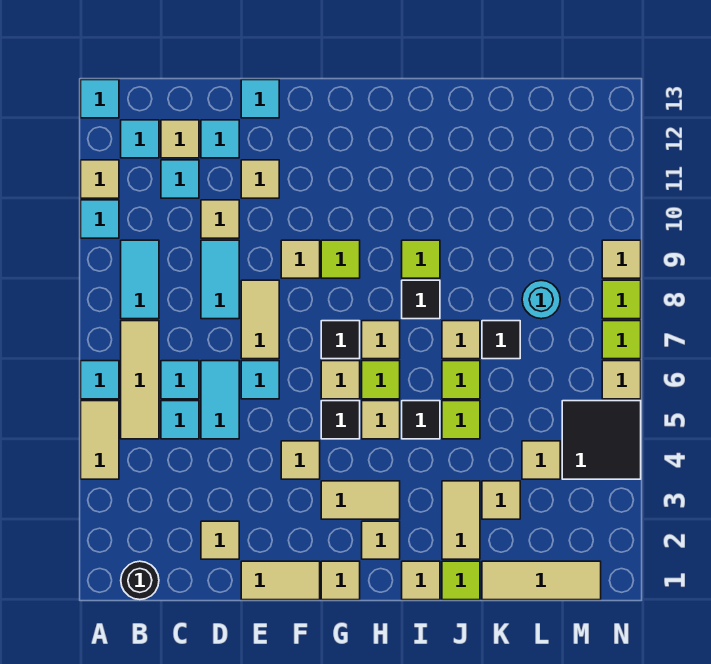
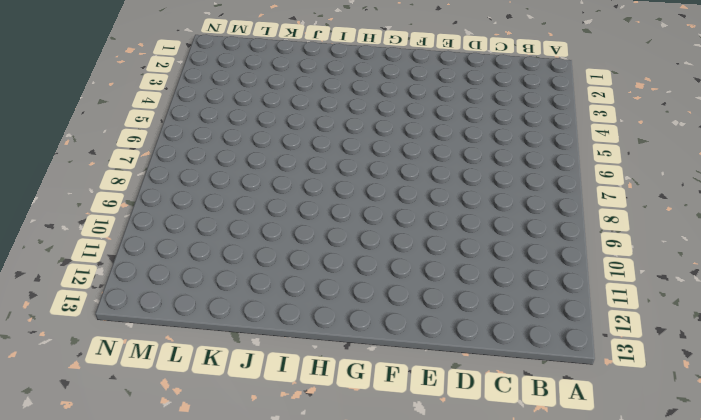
none -> tan 1x2 tile [81,401,119,479]
none -> cyan 1x1 tile [81,361,119,399]
none -> cyan 1x1 tile [81,200,119,238]
none -> tan 1x1 tile [81,160,119,198]

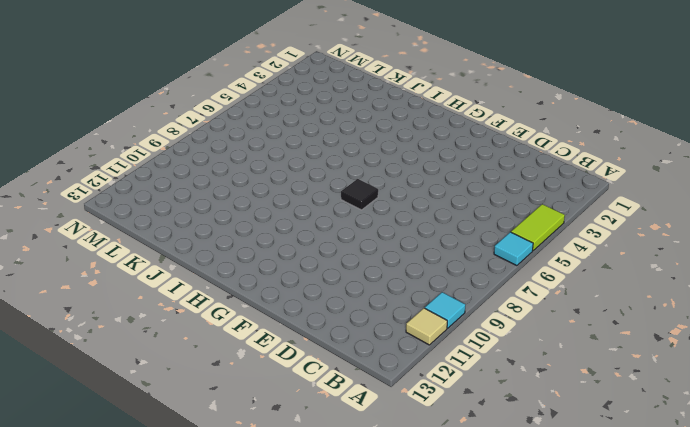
lime 1x2 tile [511,204,565,251] -> tan 1x2 tile [81,401,119,479]
none -> cyan 1x1 tile [81,80,119,118]
none -> black 1x1 round brick [121,561,159,600]
none -> tan 1x3 tile [121,321,159,439]
none -> cyan 1x2 tile [121,240,159,319]

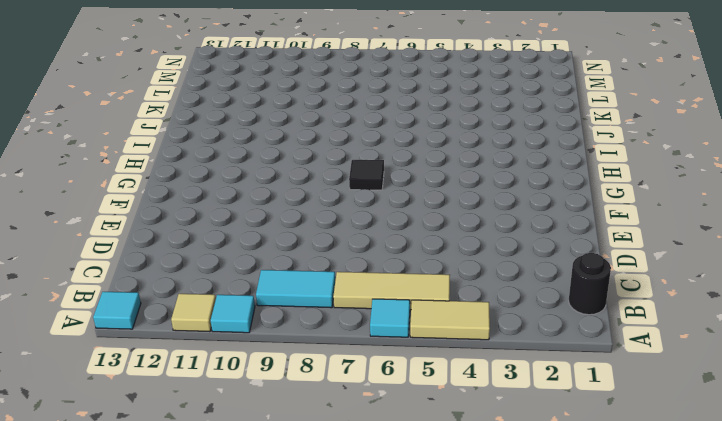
none -> cyan 1x1 tile [121,120,159,158]
none -> cyan 1x1 tile [161,401,199,439]
none -> cyan 1x1 tile [161,361,199,399]
none -> cyan 1x1 tile [161,160,199,198]

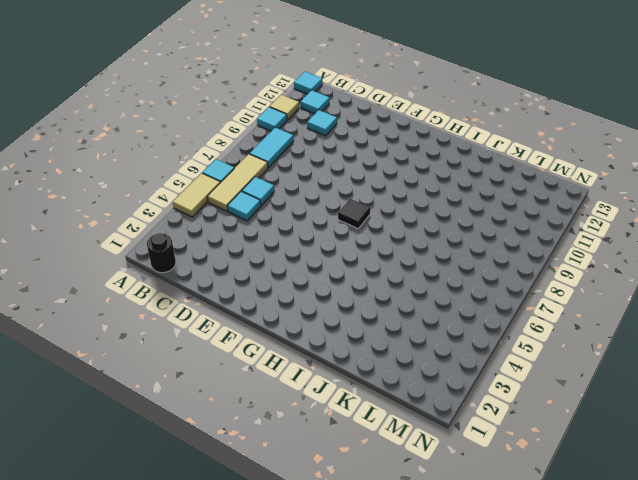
none -> tan 1x1 tile [161,120,199,158]
none -> tan 1x1 tile [201,521,239,559]
none -> cyan 1x2 tile [201,361,239,439]
none -> cyan 1x2 tile [201,240,239,319]

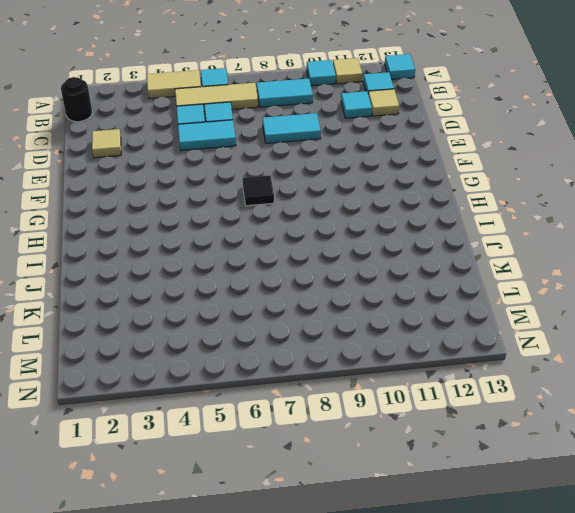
none -> tan 1x1 tile [201,200,239,238]
none -> cyan 1x1 tile [201,120,239,158]
none -> tan 1x2 tile [241,561,320,600]
none -> cyan 1x1 tile [241,361,279,399]

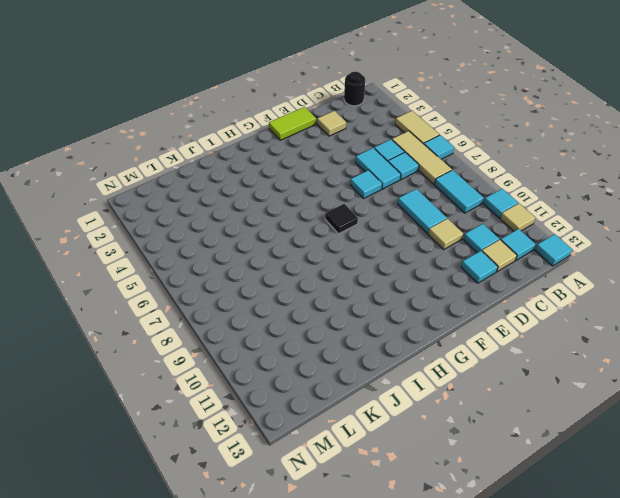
lime 1x2 tile [269,107,316,140] -> tan 1x2 tile [241,561,320,600]
none -> tan 1x2 tile [241,280,279,359]
none -> tan 1x1 tile [241,160,279,198]
none -> cyan 1x1 tile [241,80,279,118]
none -> tan 1x1 tile [281,441,320,479]

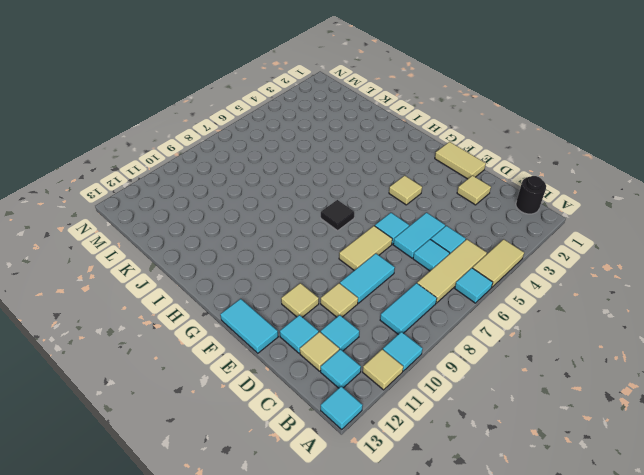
cyan 1x2 tile [220,299,278,353] -> cyan 1x1 tile [241,80,279,118]
none -> tan 1x1 tile [281,240,320,278]
none -> tan 1x1 tile [321,561,360,600]
none -> tan 1x2 tile [321,481,400,519]
none -> black 1x1 tile [321,401,360,439]

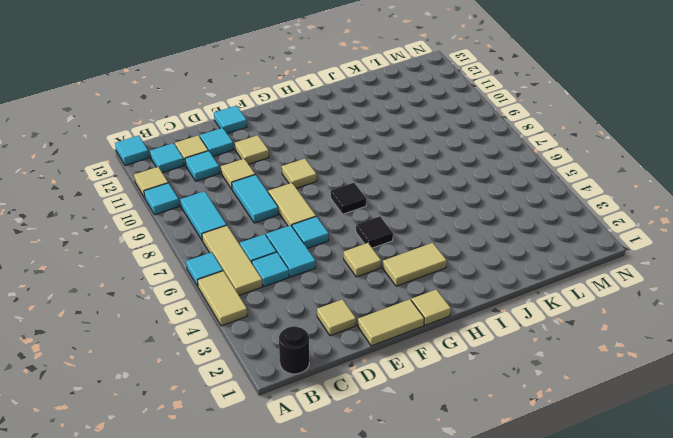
none -> tan 1x1 tile [321,361,360,399]
none -> lime 1x1 tile [321,240,360,278]
none -> tan 1x1 tile [362,521,400,559]
none -> tan 1x1 tile [362,401,400,439]

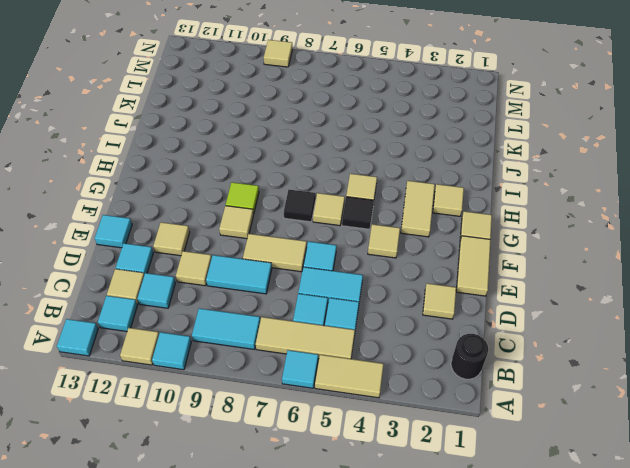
none -> lime 1x1 tile [362,361,400,399]
none -> tan 1x1 tile [362,321,400,359]
none -> tan 1x1 tile [402,561,440,600]
none -> black 1x1 tile [402,401,440,439]

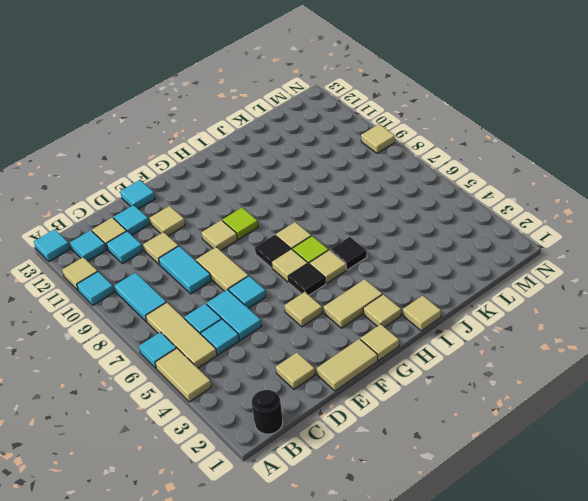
none -> black 1x1 tile [402,280,440,319]
none -> lime 1x1 tile [402,240,440,278]
none -> lime 1x1 tile [442,561,480,600]
none -> tan 1x2 tile [442,481,480,559]

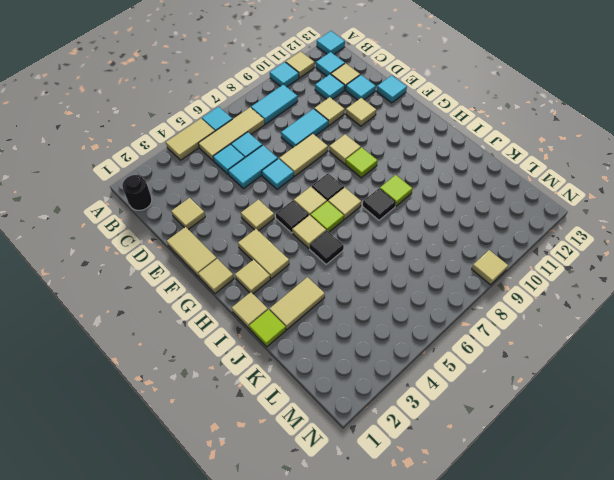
none -> lime 1x1 tile [442,401,480,439]
none -> lime 1x1 tile [442,361,480,399]
none -> tan 1x1 tile [442,321,480,359]
none -> tan 1x3 tile [482,561,601,600]

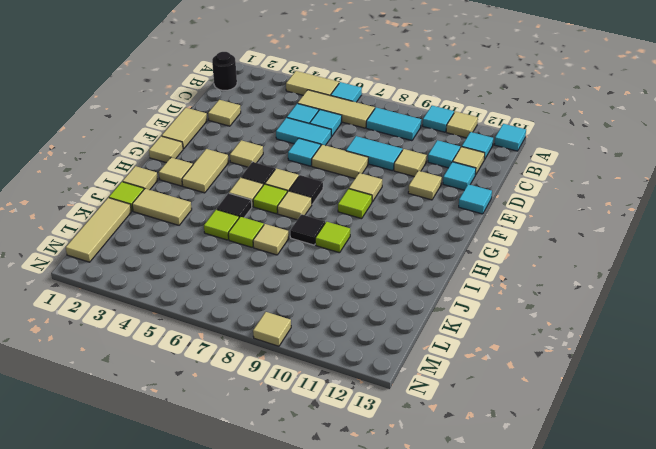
none -> tan 1x1 tile [482,481,520,519]
none -> black 1x1 tile [482,321,520,359]
none -> tan 1x1 tile [522,441,560,479]
none -> cyan 1x1 round brick [522,280,560,319]

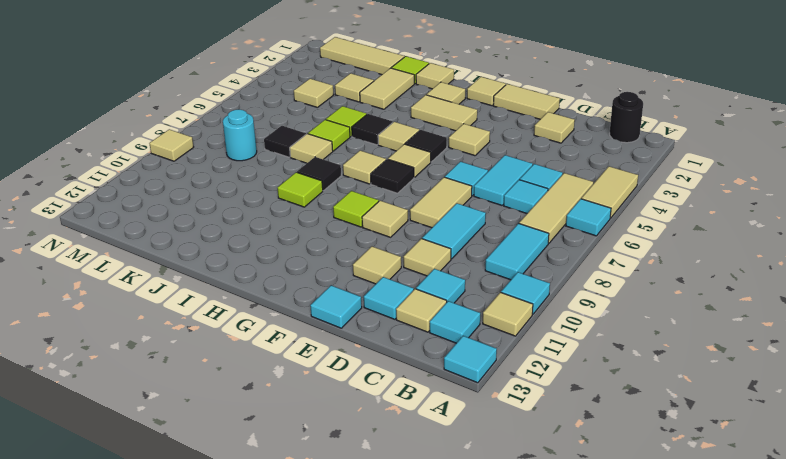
none -> lime 1x1 tile [362,361,400,399]
none -> black 2x2 tile [562,401,641,479]
none -> tan 1x1 tile [602,361,641,399]
none -> lime 1x1 tile [602,321,641,359]

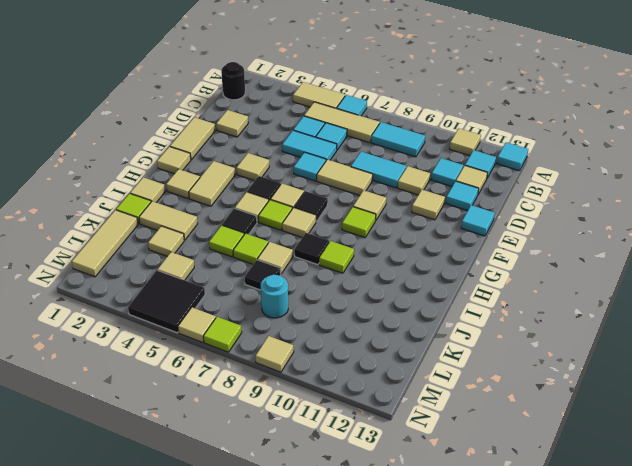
none -> cyan 1x1 tile [81,200,119,238]
none -> lime 1x1 tile [602,280,641,319]

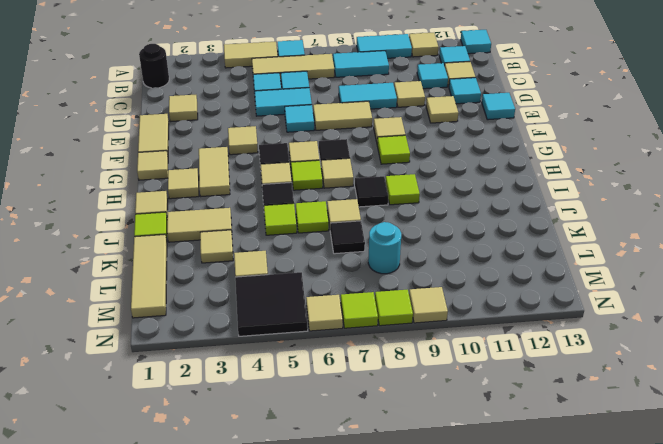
cyan 1x2 tile [357,34,412,58] -> cyan 1x1 tile [81,200,119,238]

